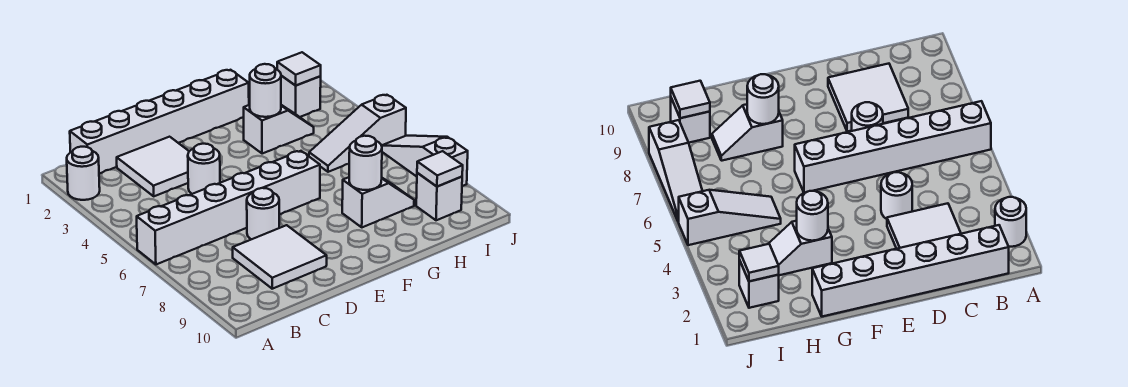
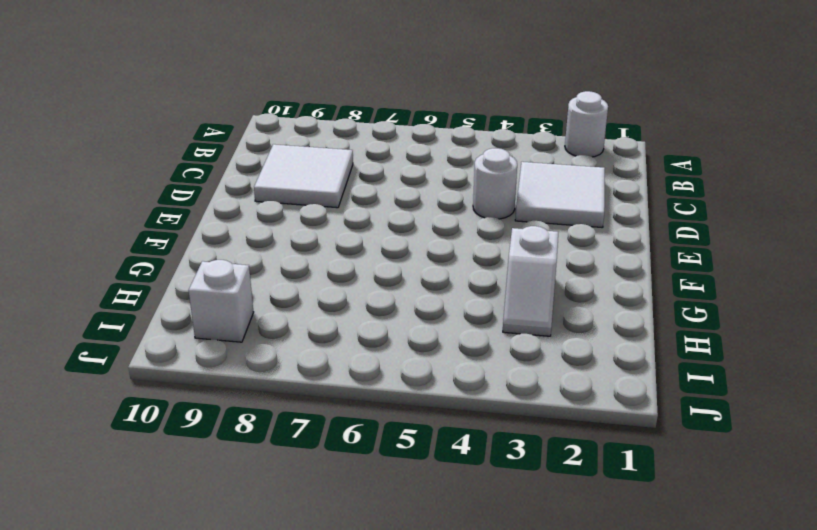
none -> white 1x6 brick [137,151,320,264]
none -> white 1x6 brick [70,70,249,174]
none -> white 1x1 round brick [247,188,279,239]

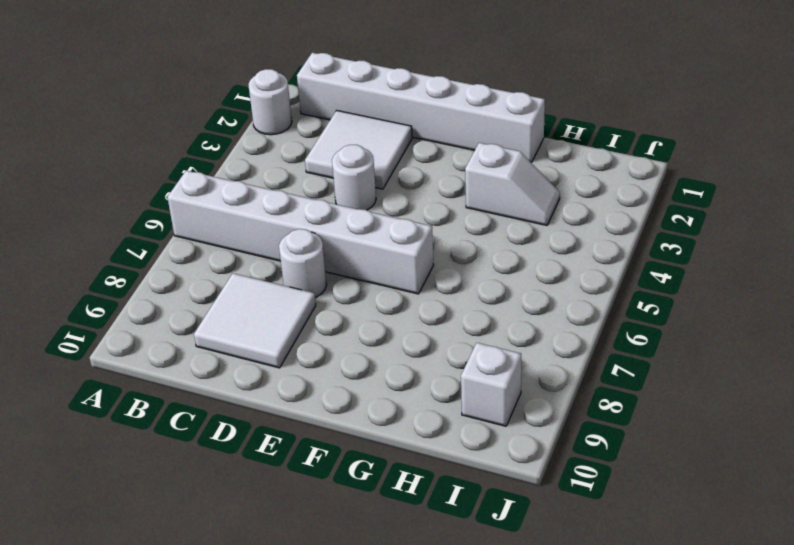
none -> white 1x2 slope [342,177,414,227]
none -> white 1x3 slope [309,95,406,172]
none -> white 1x1 brick [281,76,321,117]

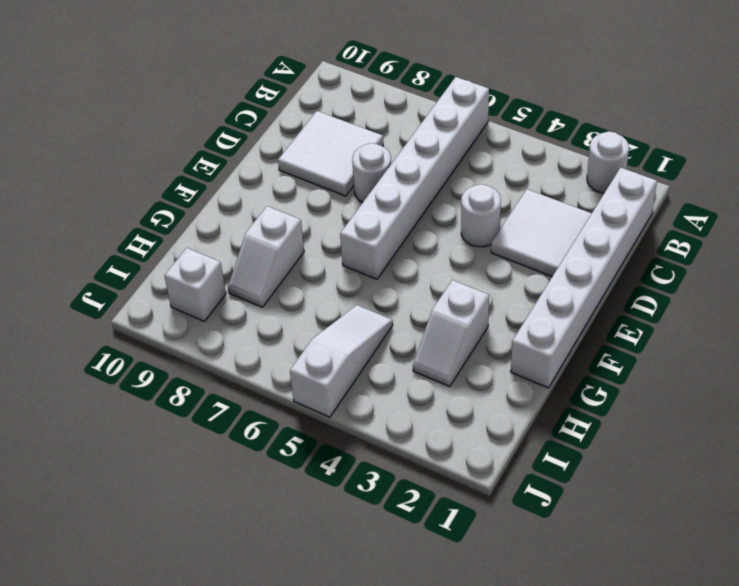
none -> white 1x1 brick [281,76,321,117]
none -> white 1x3 slope [382,136,468,186]
none -> white 1x1 round brick [250,64,281,117]

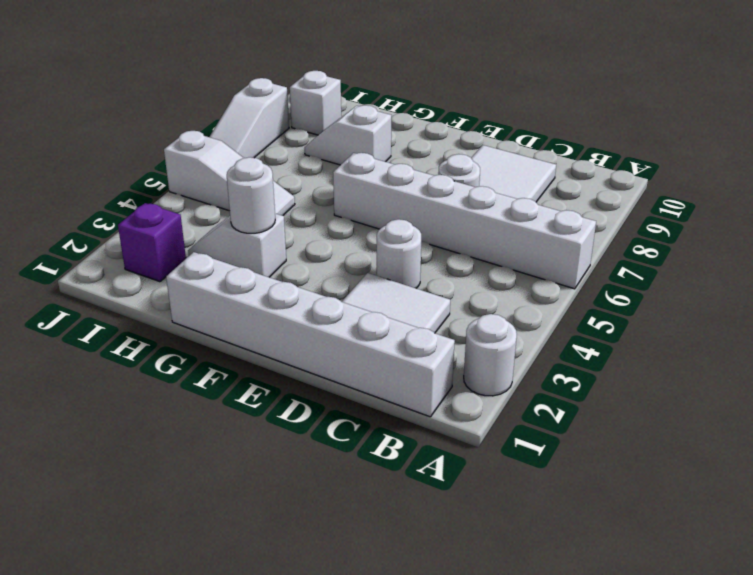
purple 1x1 brick [118,203,186,282] -> white 1x1 brick [281,76,321,117]
none -> white 1x1 round brick [349,136,382,190]
none -> white 1x1 tile [277,52,321,86]
none -> white 1x1 tile [417,151,463,187]

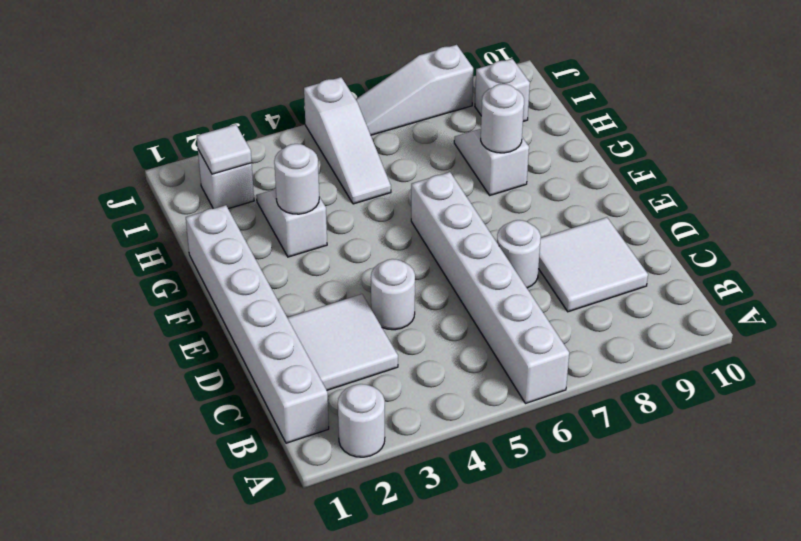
none -> white 1x1 tile [417,151,463,187]

